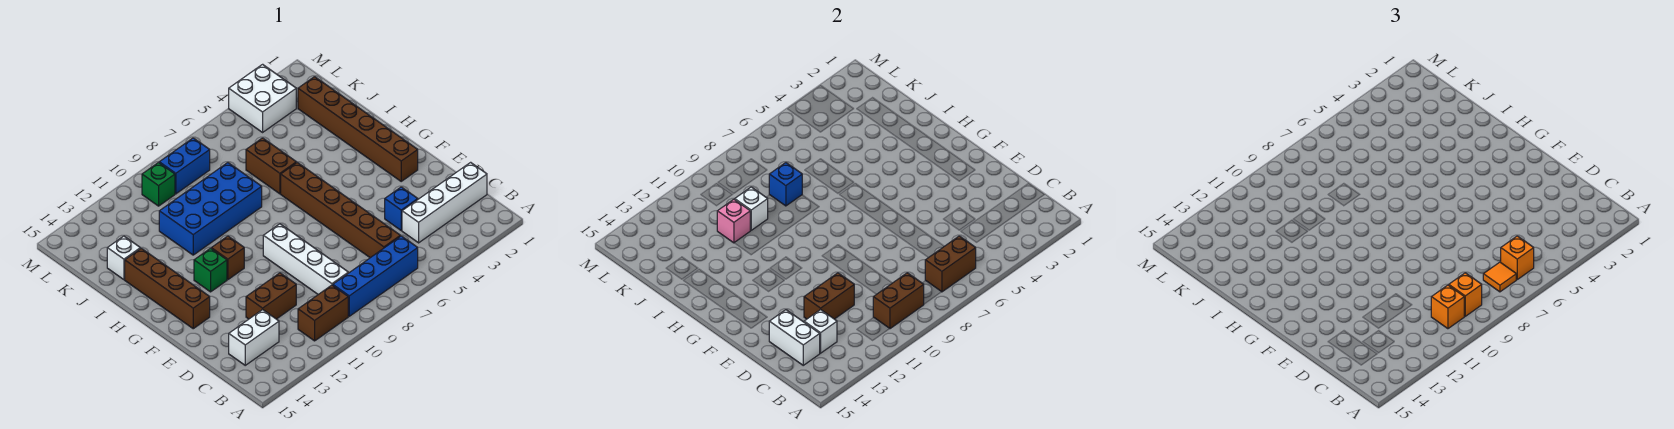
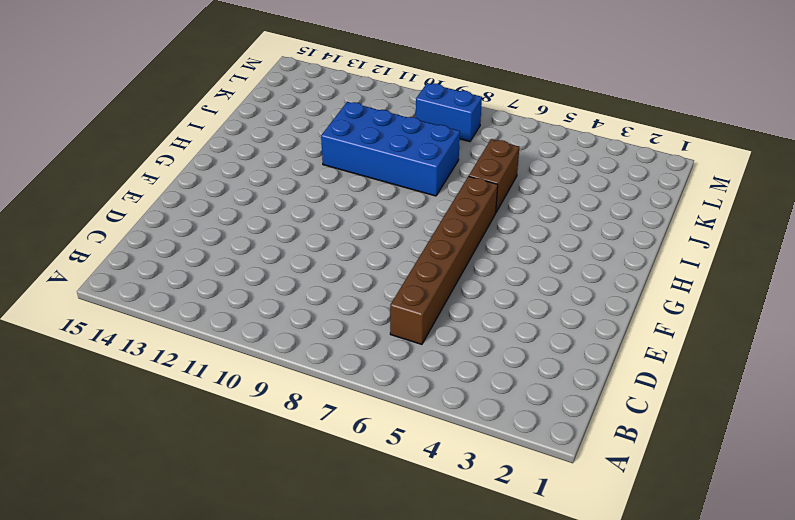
none -> blue 1x4 brick [333,236,418,316]
none -> brown 1x2 brick [298,285,348,341]
none -> white 1x4 brick [402,162,487,243]
none -> white 1x4 brick [263,224,348,294]

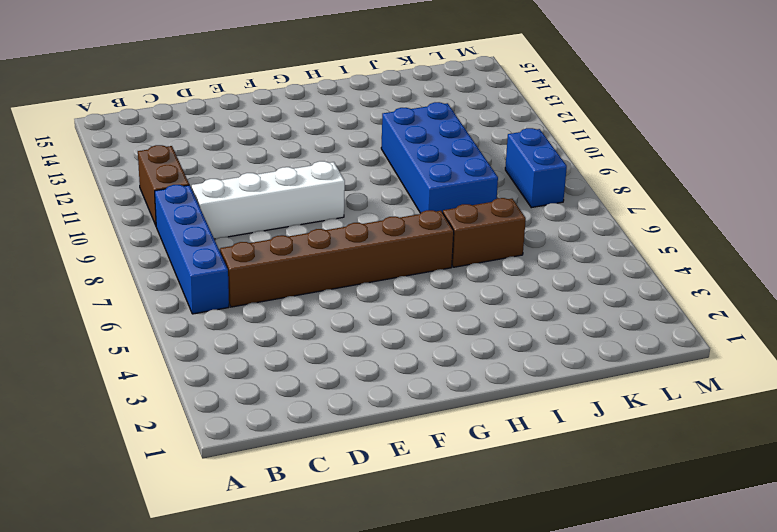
none -> white 1x4 brick [402,162,487,243]
none -> white 1x2 brick [229,310,279,365]
none -> blue 1x1 brick [385,187,418,230]
none -> brown 1x2 brick [246,273,296,319]

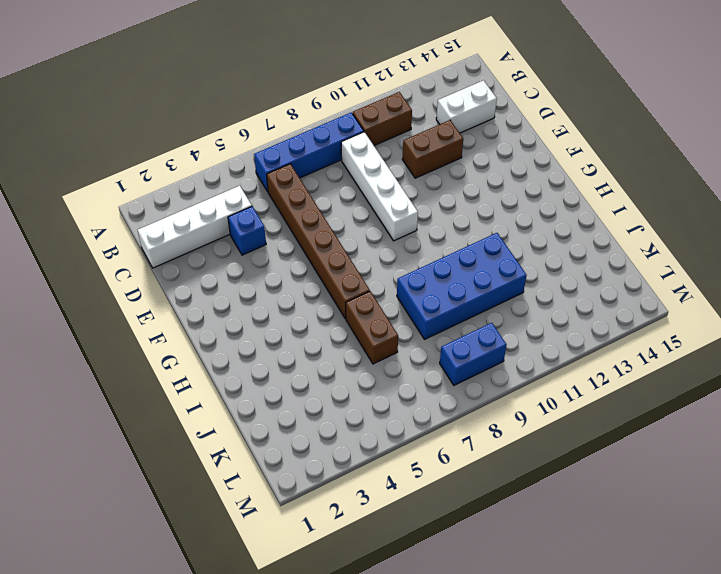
none -> brown 1x6 brick [298,77,418,181]
none -> brown 1x4 brick [125,248,210,329]
none -> brown 1x1 brick [211,236,244,280]
none -> green 1x1 brick [194,248,227,292]

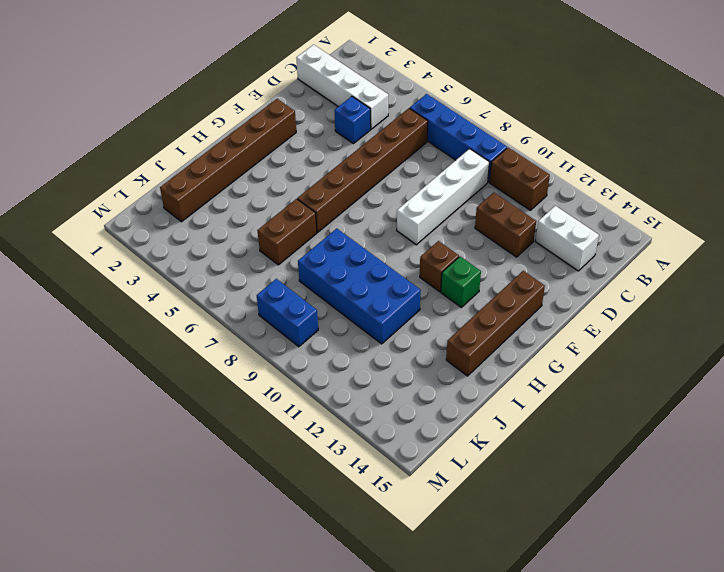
none -> white 1x1 brick [107,236,140,280]
none -> white 2x2 brick [229,64,296,132]
none -> green 1x1 brick [142,163,175,206]
none -> brown 1x2 brick [925,236,976,292]

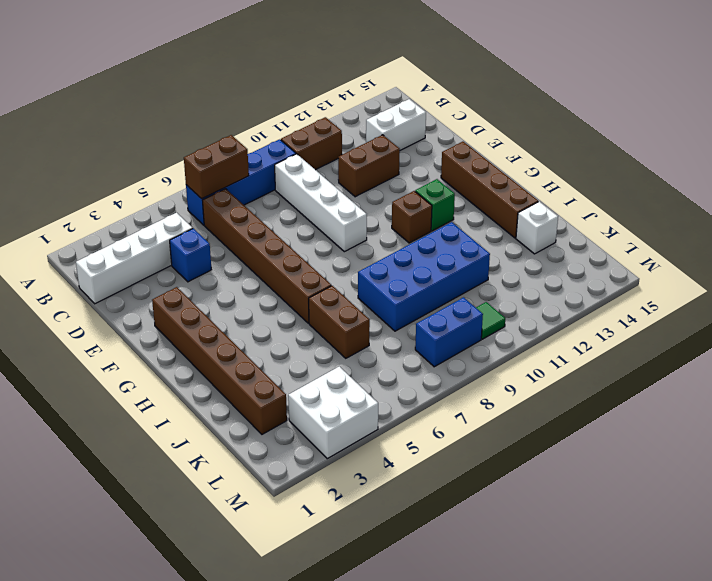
green 1x1 tile [476,302,505,339] -> green 1x1 brick [142,163,175,206]
none -> brown 1x2 brick [873,273,924,329]
none -> white 1x1 brick [804,310,837,353]
none -> white 1x2 brick [769,310,820,365]
none -> brown 1x2 brick [804,273,854,319]

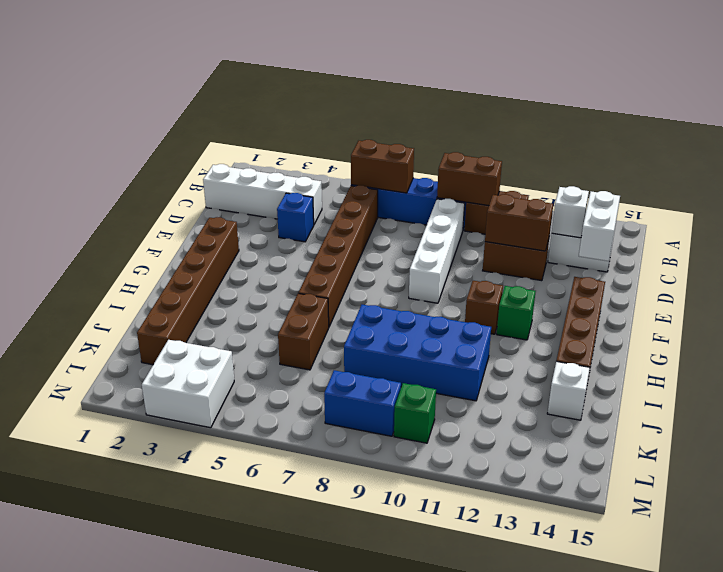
none -> blue 1x1 brick [769,163,802,206]
none -> white 1x1 brick [735,187,768,230]
none -> pink 1x1 brick [717,199,750,243]
none -> orange 1x1 brick [1501,236,1534,279]

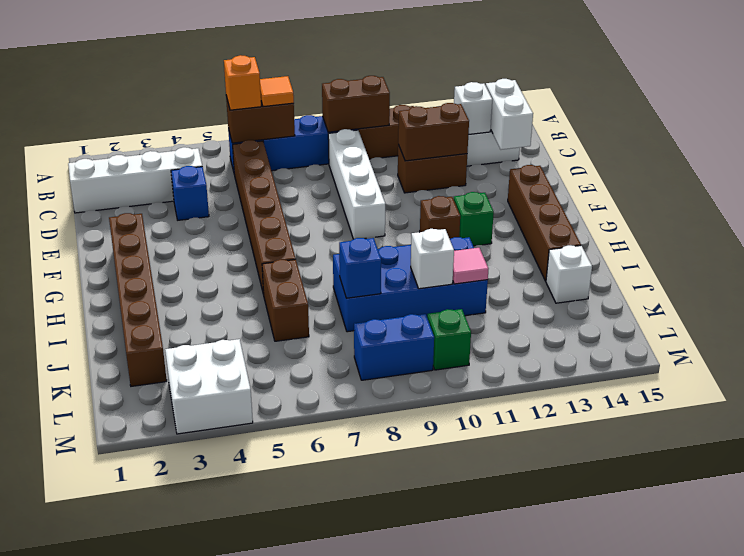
pink 1x1 tile [453,248,488,284] -> pink 1x1 brick [717,199,750,243]
none -> orange 1x1 brick [1449,273,1482,316]
none -> orange 1x1 brick [1431,285,1464,329]

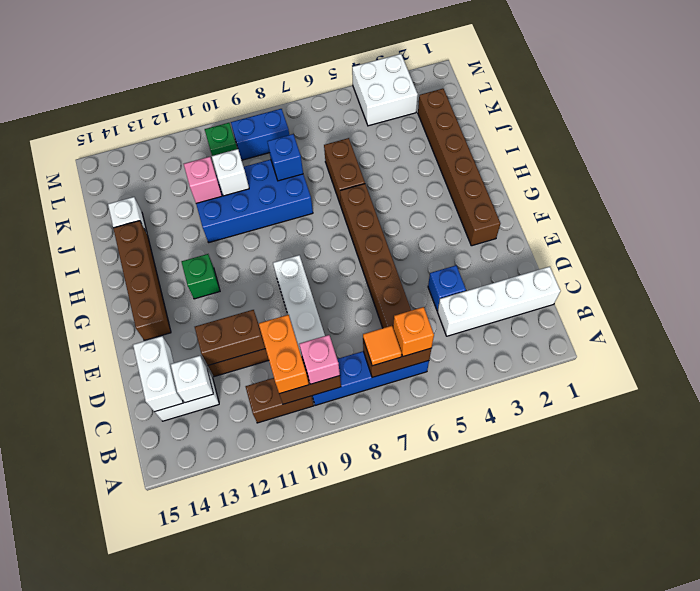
pink 1x1 brick [299,335,340,384] -> orange 1x1 brick [1449,273,1482,316]
orange 1x2 brick [259,315,309,394] -> orange 1x1 brick [1431,285,1464,329]
none -> brown 1x1 brick [211,236,244,280]

